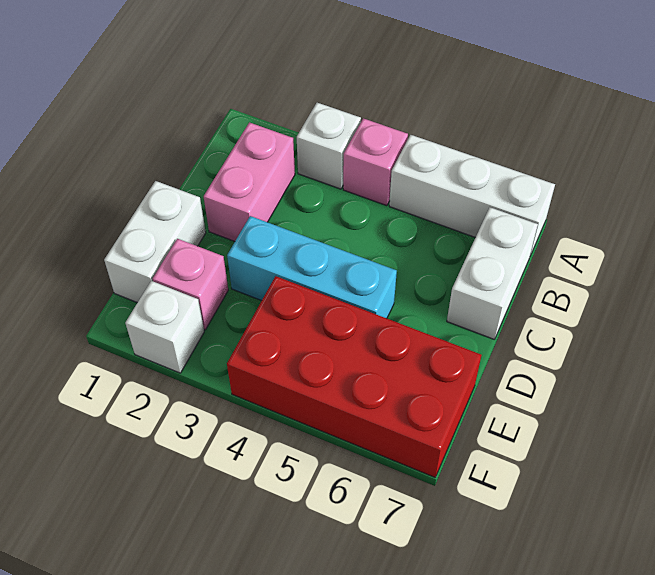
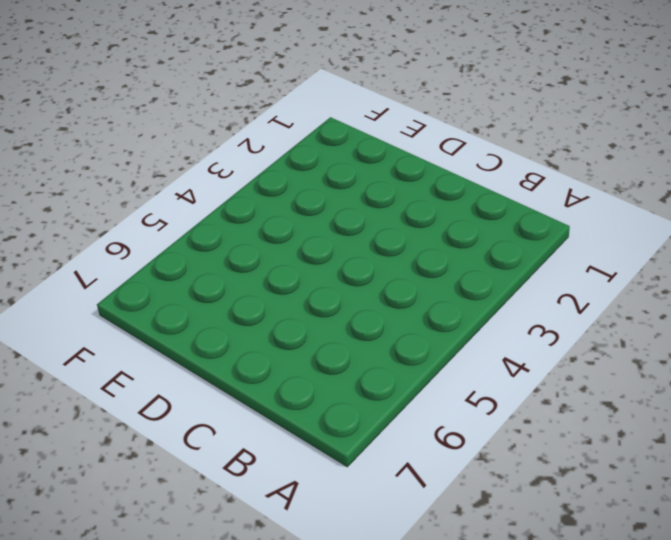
none -> white 1x1 brick [297,103,361,189]
none -> pink 1x1 brick [343,118,408,206]

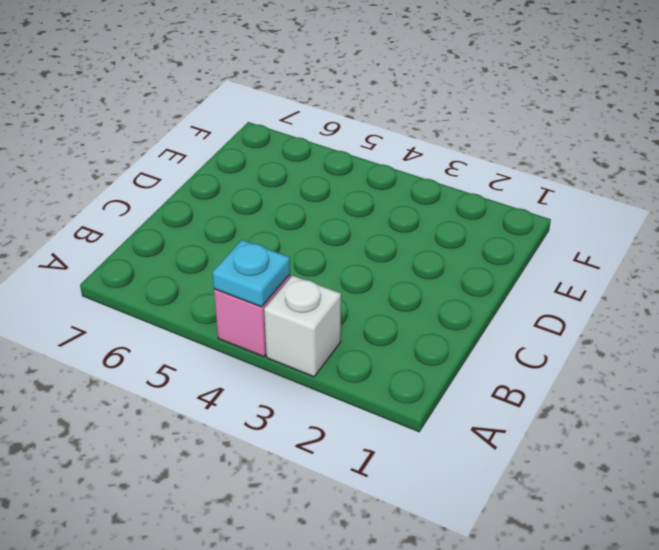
cyan 1x1 plate [212,240,290,307] -> none
none -> white 1x3 brick [389,135,555,256]
none -> pink 1x2 brick [204,122,295,241]

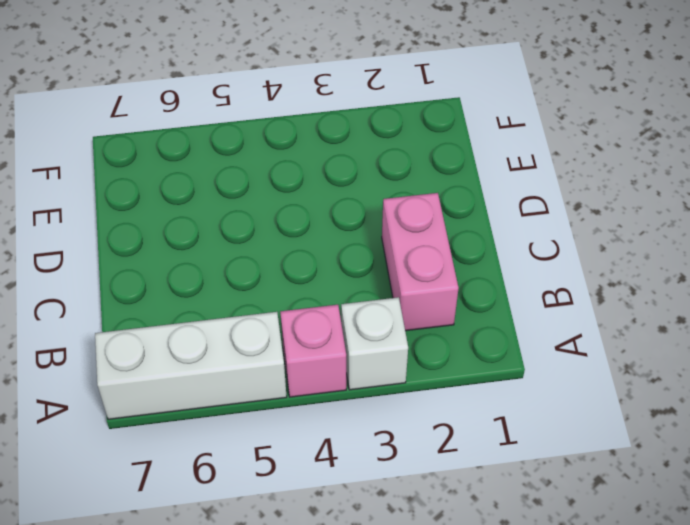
none -> white 1x2 brick [447,207,538,339]
none -> white 1x2 brick [104,181,206,303]

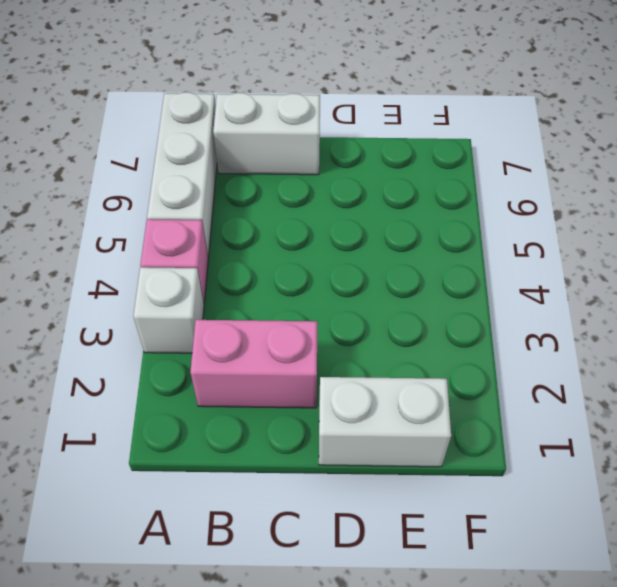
none -> cyan 1x3 brick [227,216,397,318]
none -> pink 1x1 brick [153,239,228,330]

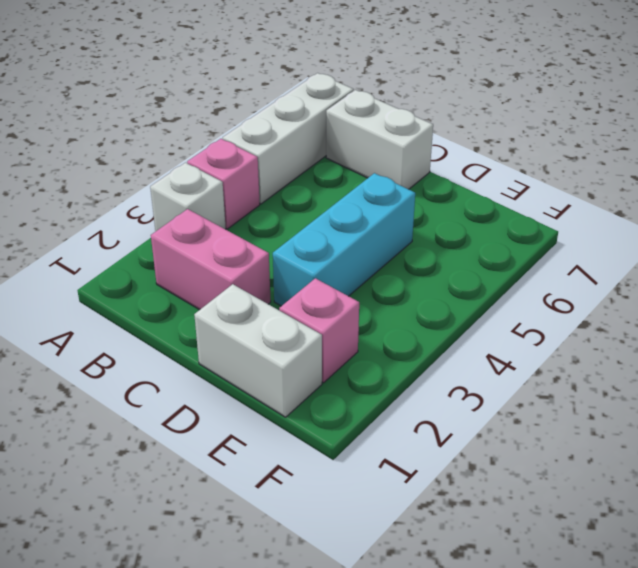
none -> red 2x4 brick [227,276,481,477]
none -> white 1x1 brick [125,281,204,373]

